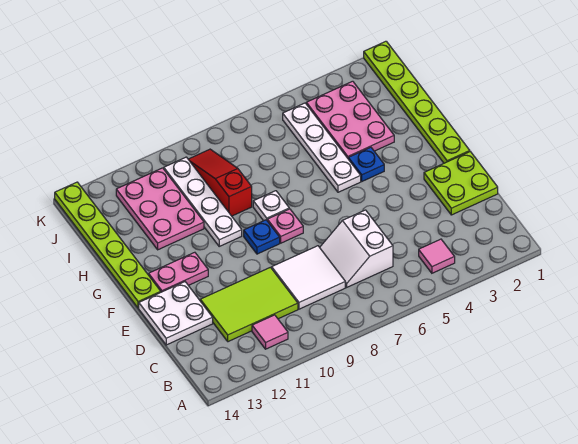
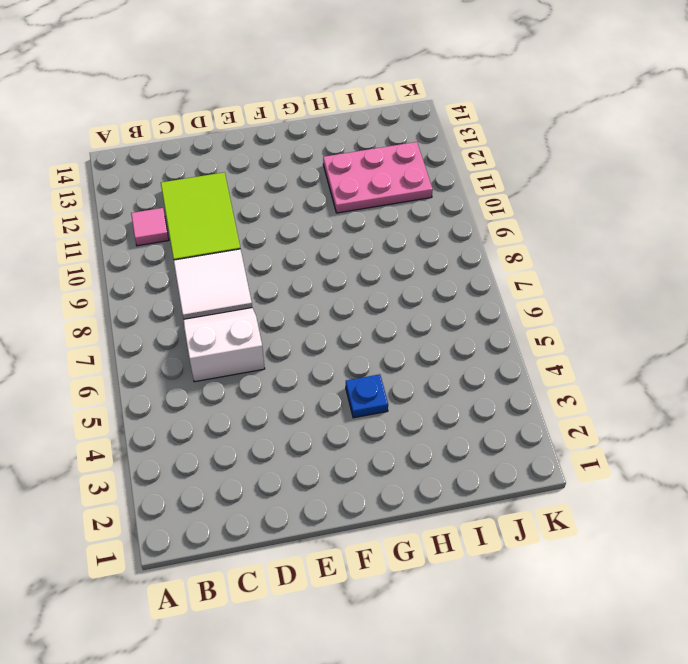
none -> pink 1x1 tile [419,239,455,273]
none -> lime 2x2 plate [424,152,498,215]
none -> white 2x2 plate [139,282,213,345]

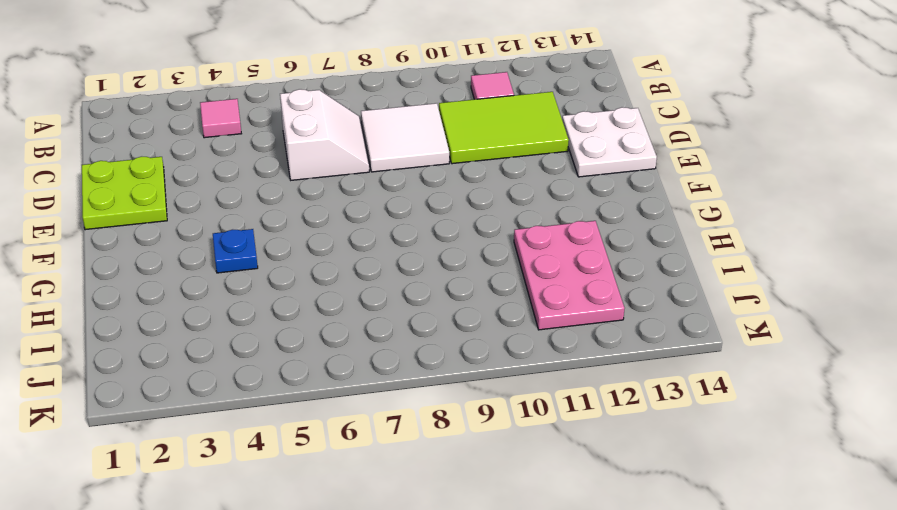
none -> lime 1x6 plate [364,41,470,163]
none -> pink 1x1 plate [267,209,303,243]
none -> blue 1x1 plate [244,220,280,254]

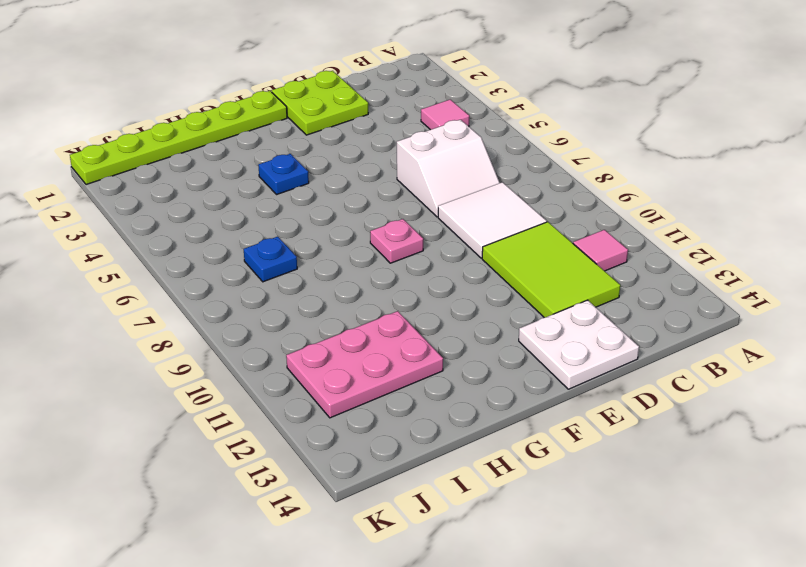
blue 1x1 plate [244,237,297,282] -> blue 1x1 plate moved to [244,220,280,254]
none -> pink 1x2 plate [149,252,208,292]
none -> lime 1x6 plate [55,182,161,308]
none -> white 1x4 plate [283,103,361,192]

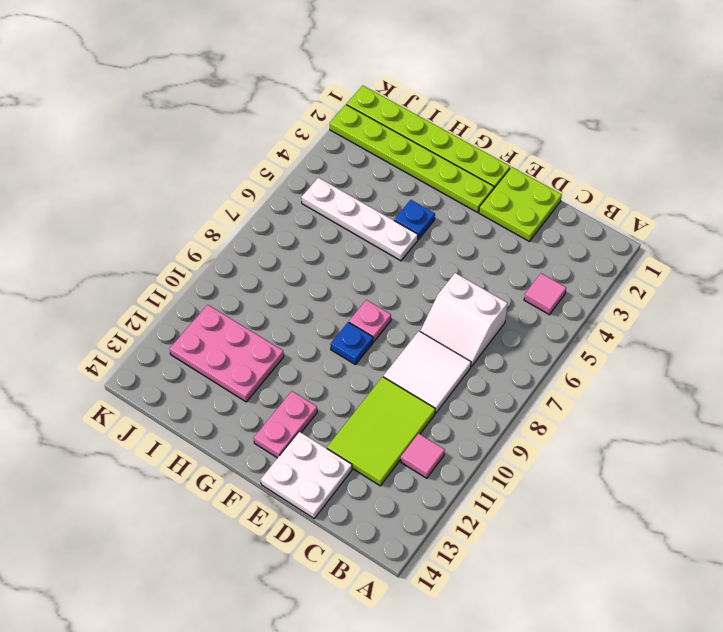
lime 1x6 plate [330,105,494,212] -> lime 1x6 plate moved to [55,182,161,308]
none -> white 1x1 plate [253,191,289,221]
none -> white 1x4 plate [164,157,242,246]
none -> pink 2x3 plate [306,81,394,158]

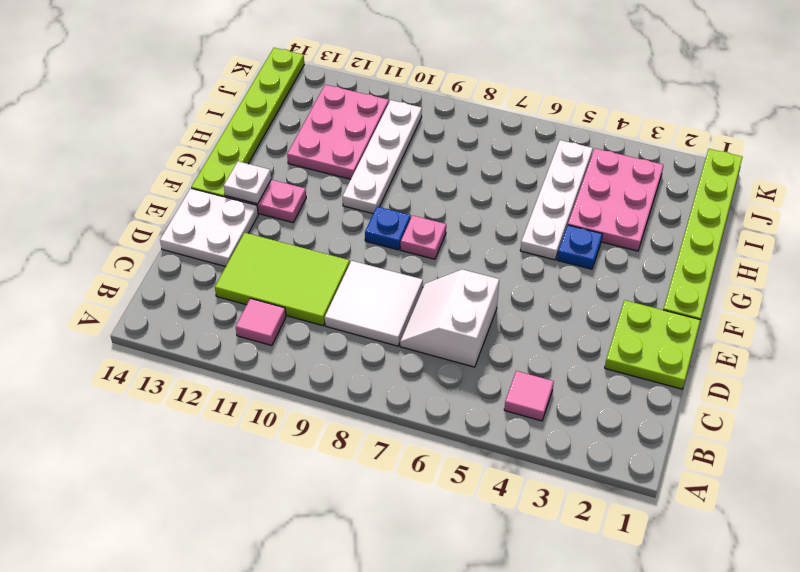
white 1x1 plate [224,161,271,204] -> white 1x1 plate moved to [253,191,289,221]
none -> red 1x3 slope [188,149,252,216]

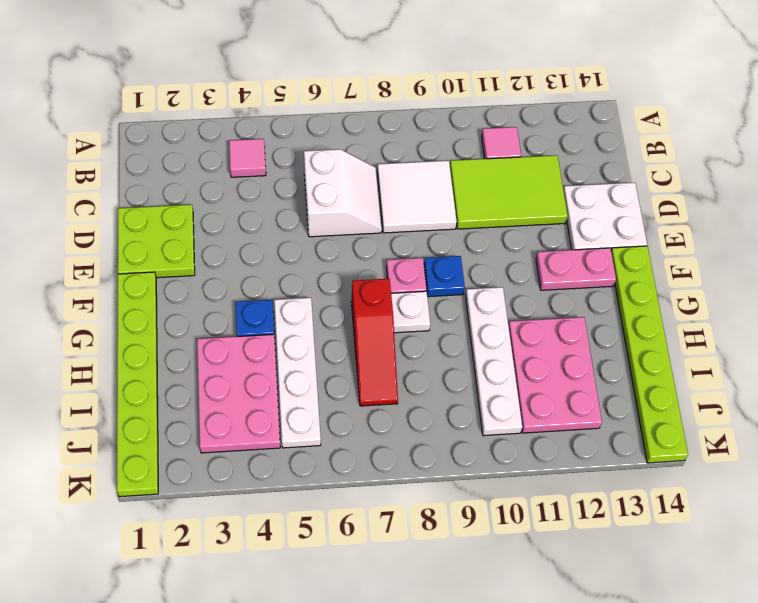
red 1x3 slope [351,279,398,406] -> red 1x3 slope moved to [188,149,252,216]

